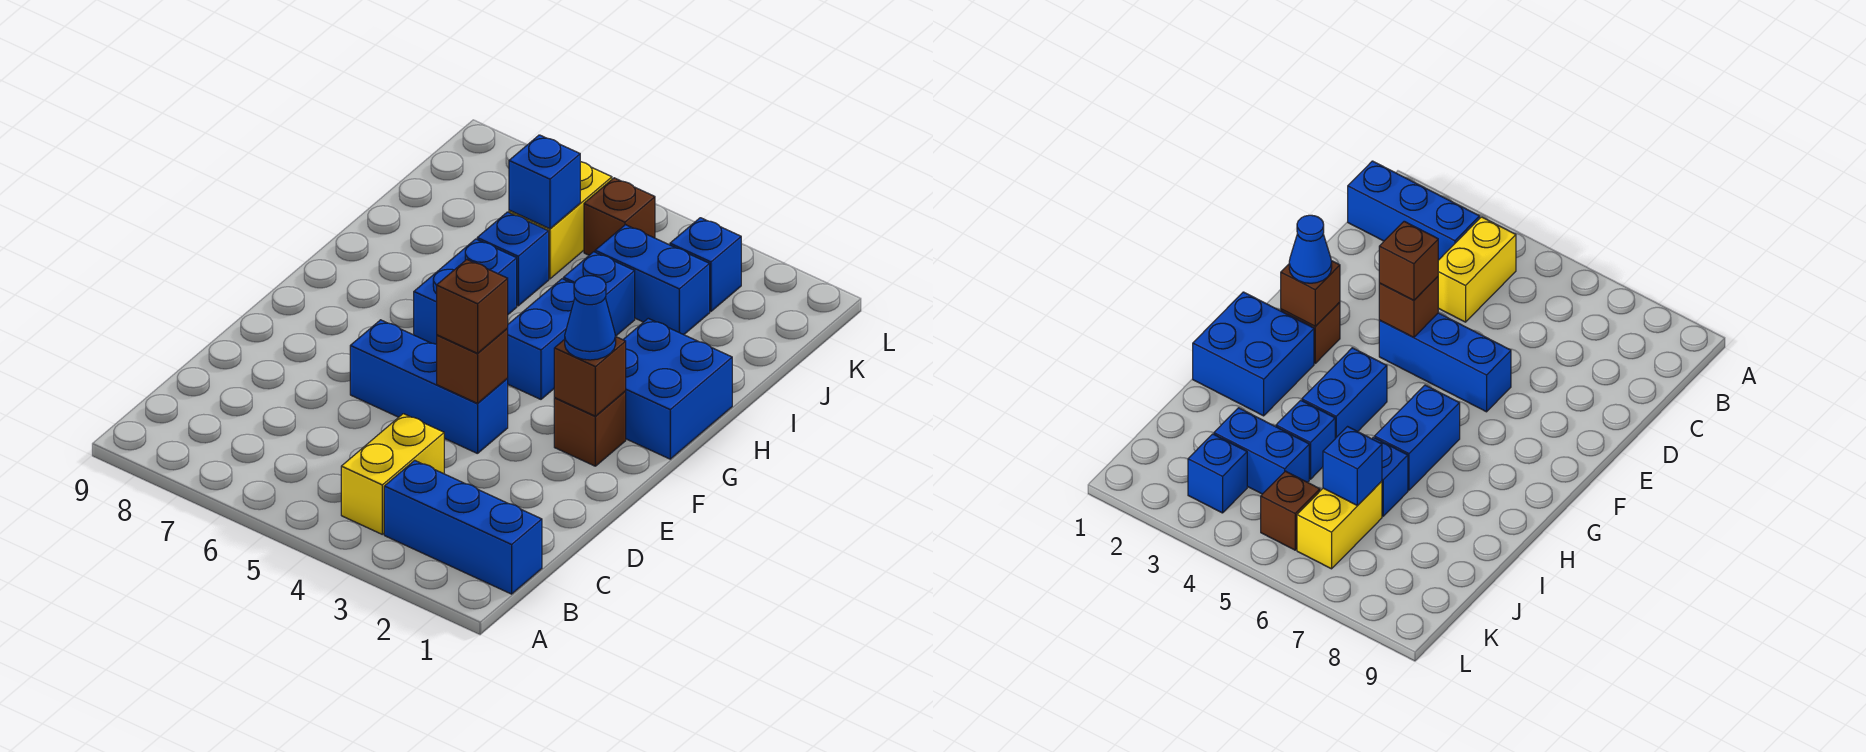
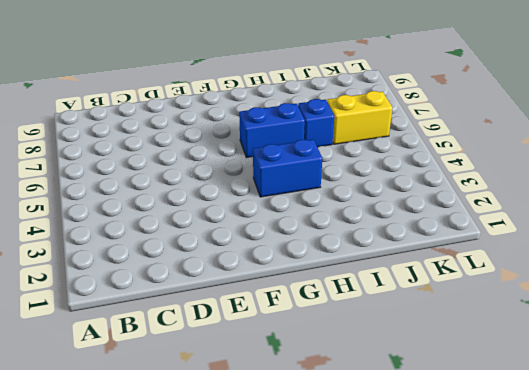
none -> blue 1x3 brick [384,460,542,594]
none -> yellow 1x2 brick [341,414,444,534]
none -> blue 1x3 brick [350,320,508,454]

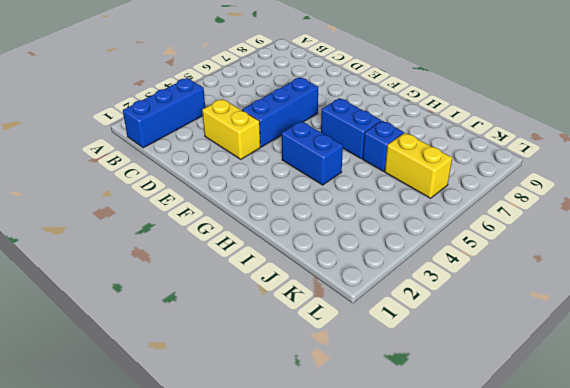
yellow 1x2 brick [202,99,260,159] -> yellow 1x2 brick moved to [341,414,444,534]
none -> brown 1x1 brick [554,391,626,466]
none -> blue 2x2 brick [623,318,732,459]
none -> blue 1x1 brick [563,252,635,336]

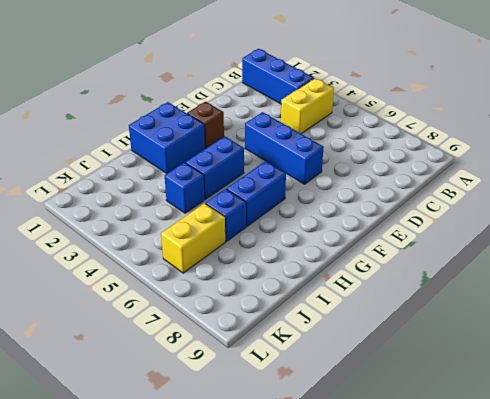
none -> blue 1x2 brick [595,225,710,335]
none -> blue 1x1 brick [670,218,741,311]
none -> brown 1x1 brick [584,178,655,255]

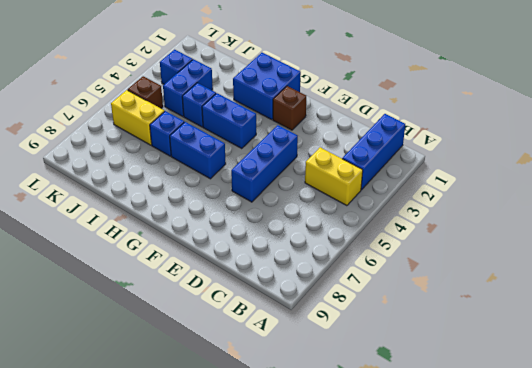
none -> brown 1x1 brick [437,329,508,403]
none -> brown 1x1 brick [554,337,626,416]
none -> blue 1x1 brick [509,135,580,229]

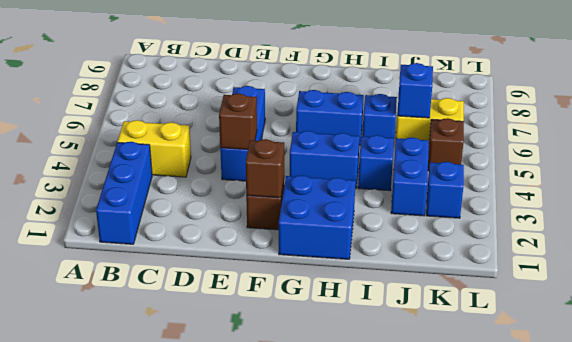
none -> brown 1x1 brick [437,260,508,353]
none -> blue 1x1 cone [565,276,616,360]

